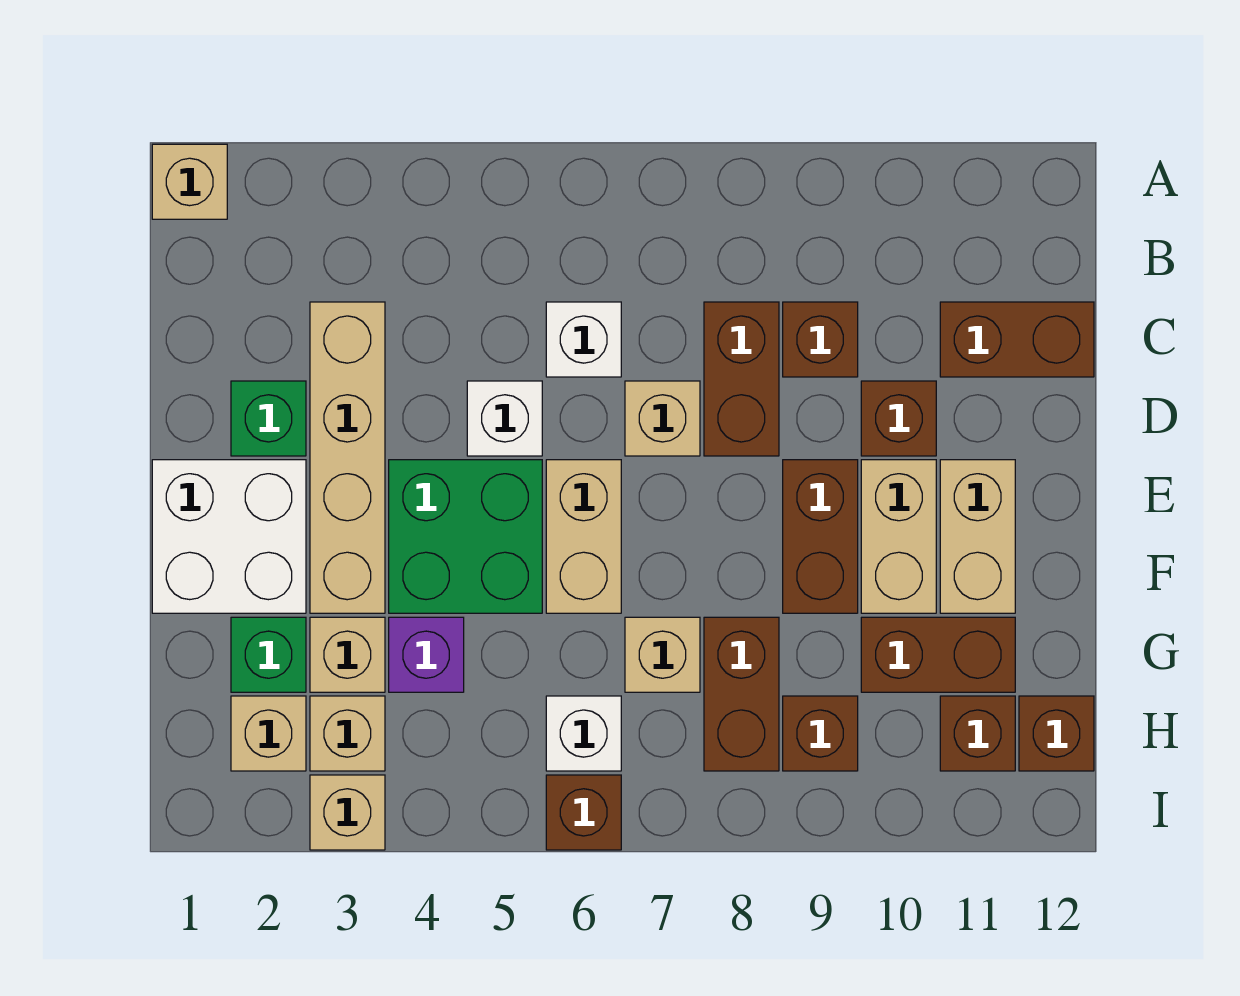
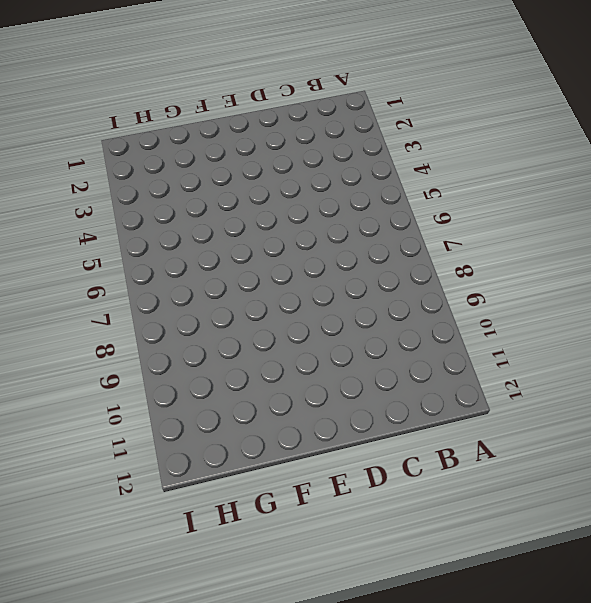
none -> tan 1x1 brick [152,144,227,219]
none -> tan 1x4 brick [310,302,385,613]
none -> white 1x1 brick [546,302,621,377]
none -> brown 1x2 brick [704,302,779,456]

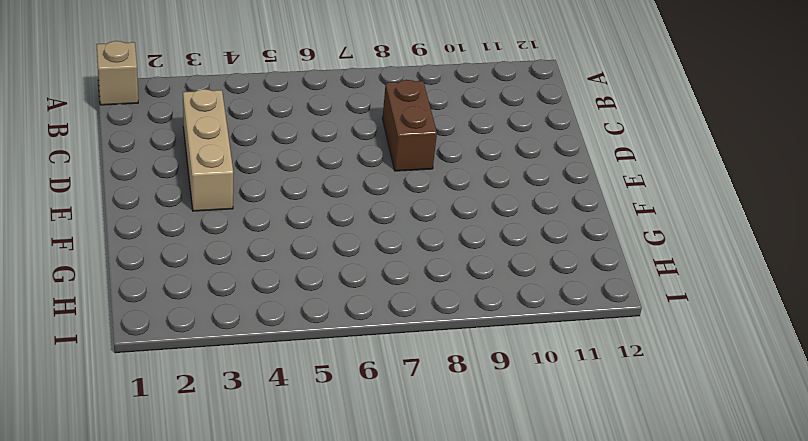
tan 1x3 brick [183,89,233,211] -> tan 1x4 brick [310,302,385,613]
none -> white 1x1 brick [546,302,621,377]
none -> brown 1x1 brick [783,302,858,377]
none -> brown 1x2 brick [940,302,1094,377]
none -> green 1x1 brick [231,381,306,456]

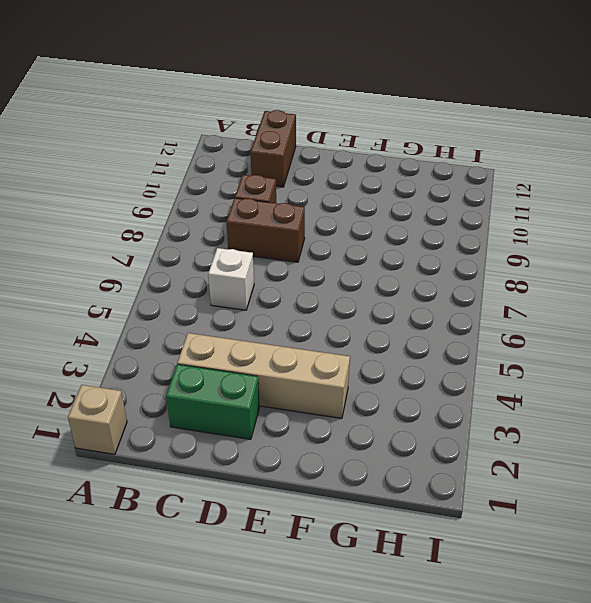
green 1x2 brick [166,364,259,439] -> green 1x1 brick [231,381,306,456]
none -> white 1x1 brick [467,381,542,456]
none -> tan 1x1 brick [625,381,700,456]
none -> brown 1x1 brick [861,381,936,456]
none -> white 2x2 brick [152,460,306,613]

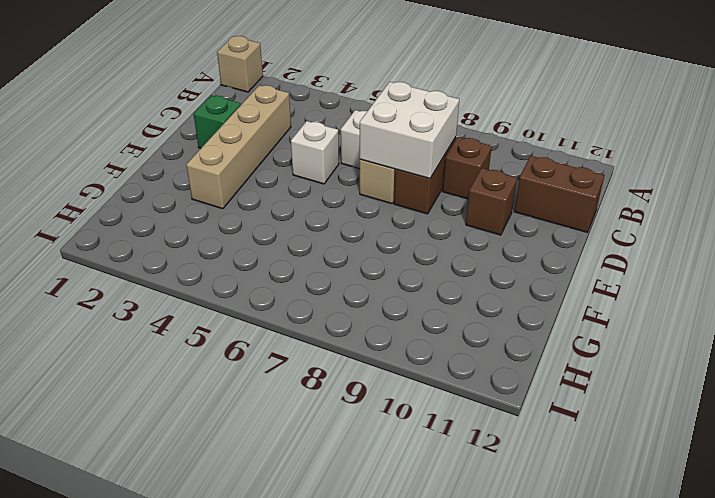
white 2x2 brick [360,82,459,178] -> white 2x2 brick moved to [152,460,306,613]
none -> green 2x2 brick [389,460,542,613]
none -> tan 1x2 brick [546,460,621,613]
none -> brown 1x2 brick [783,460,858,613]
none -> tan 1x2 brick [861,460,936,613]

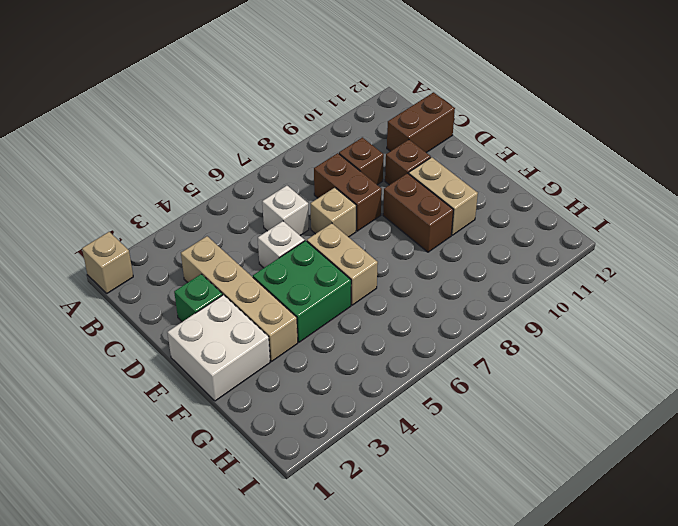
none -> tan 1x2 brick [940,460,1015,613]
none -> green 1x1 brick [231,617,306,692]
none -> tan 1x1 brick [310,617,385,692]
none -> purple 1x1 brick [389,617,464,692]

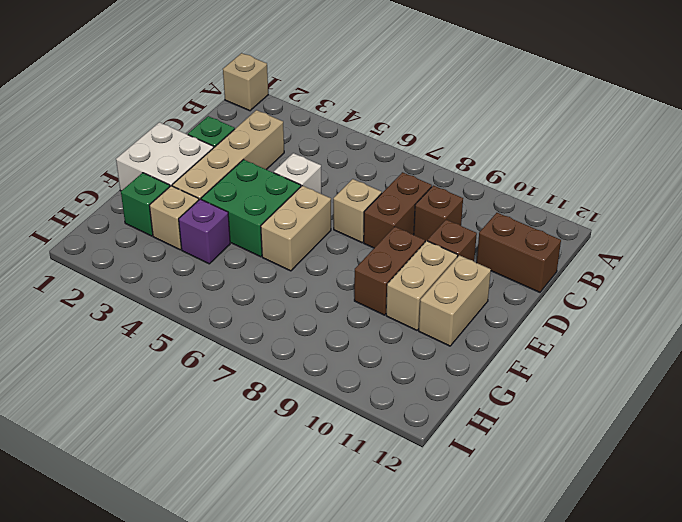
none -> white 1x1 brick [546,302,621,377]
none -> tan 1x1 brick [625,617,700,692]
none -> brown 1x2 brick [704,617,779,771]
none -> brown 1x2 brick [861,617,1015,692]

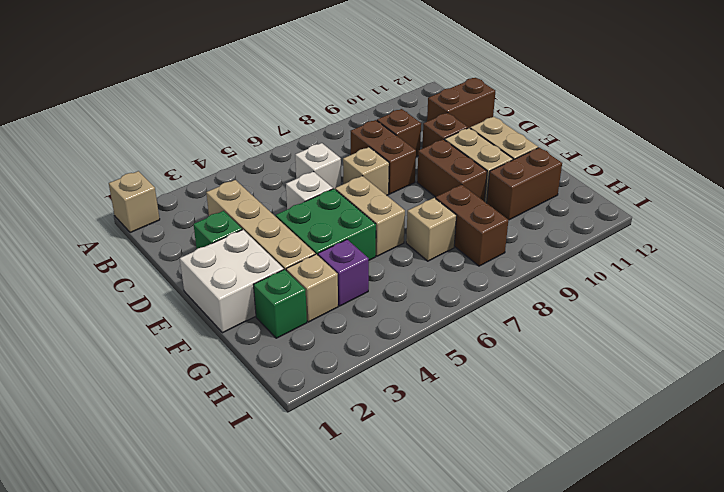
none -> tan 1x1 brick [231,696,306,771]
none -> tan 1x1 brick [310,696,385,771]
none -> white 1x1 brick [546,696,621,771]
none -> brown 1x1 brick [783,696,858,771]

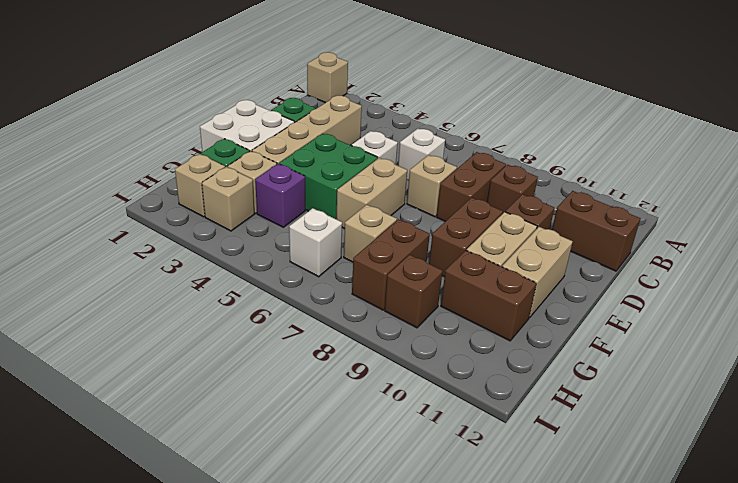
none -> brown 1x1 brick [940,696,1015,771]
none -> brown 1x1 brick [1019,696,1094,771]
none -> tan 1x1 brick [310,775,385,850]
none -> brown 1x1 brick [546,775,621,850]

